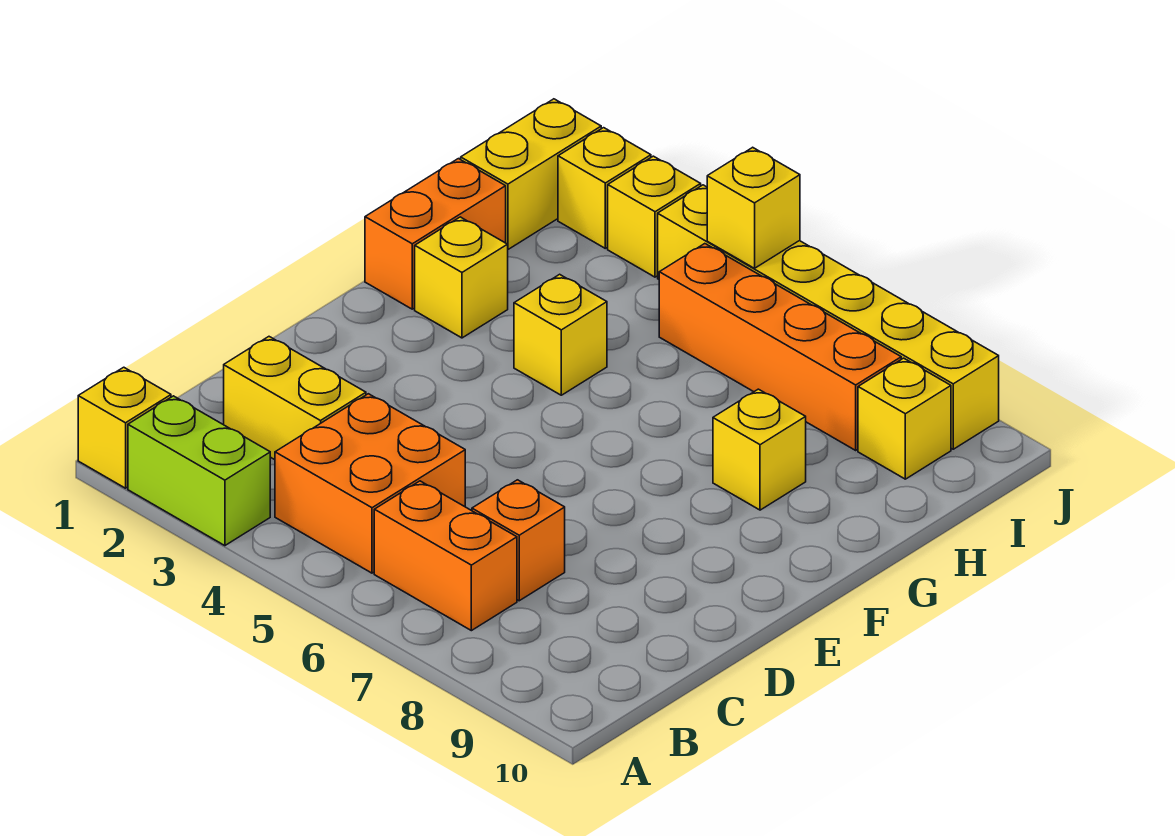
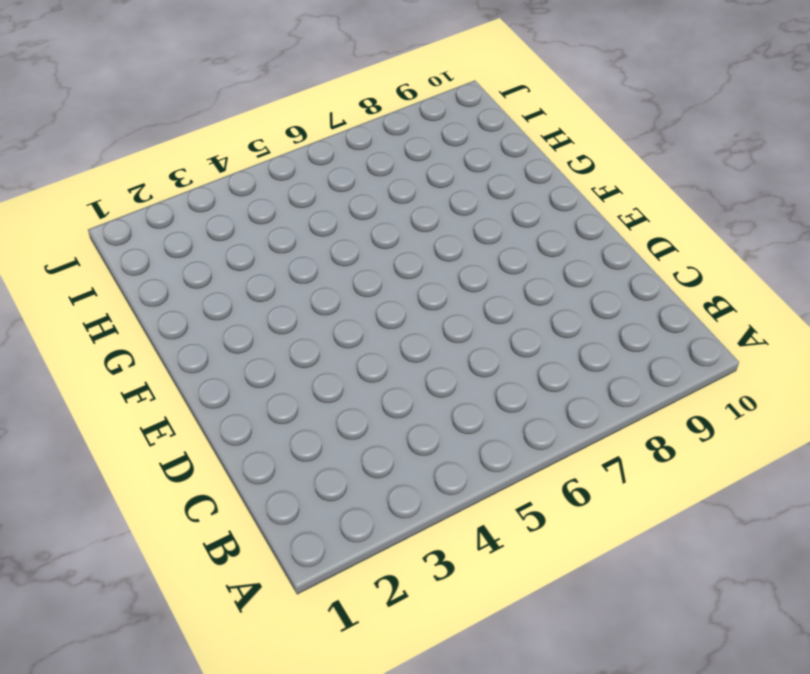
none -> yellow 1x1 brick [78,367,171,488]
none -> lime 1x2 brick [128,396,270,546]
none -> orange 2x2 brick [275,394,465,573]

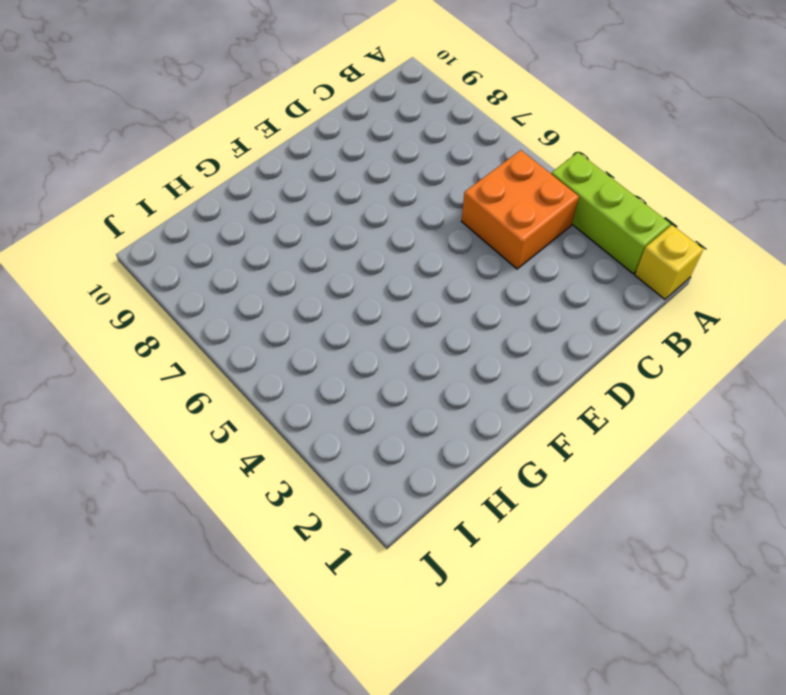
lime 1x3 brick [551,152,670,274] -> lime 1x2 brick [128,396,270,546]
none -> orange 1x2 brick [374,481,517,631]
none -> yellow 1x2 brick [224,337,366,460]
none -> orange 1x1 brick [472,480,565,601]

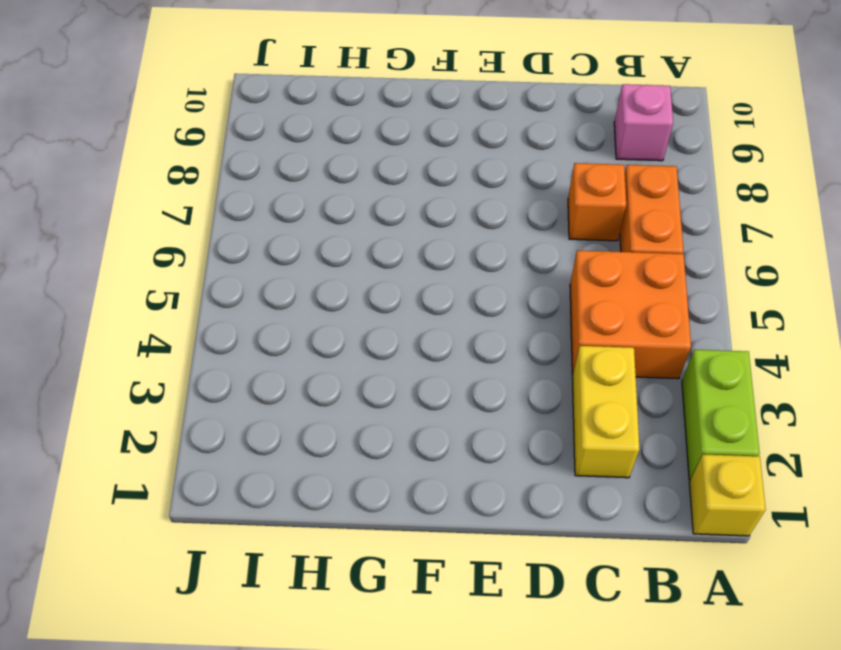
pink 1x1 brick [614,84,673,161] -> none
none -> orange 1x2 brick [365,159,506,309]
none -> yellow 1x1 brick [415,217,508,338]
none -> yellow 1x1 brick [514,274,607,395]

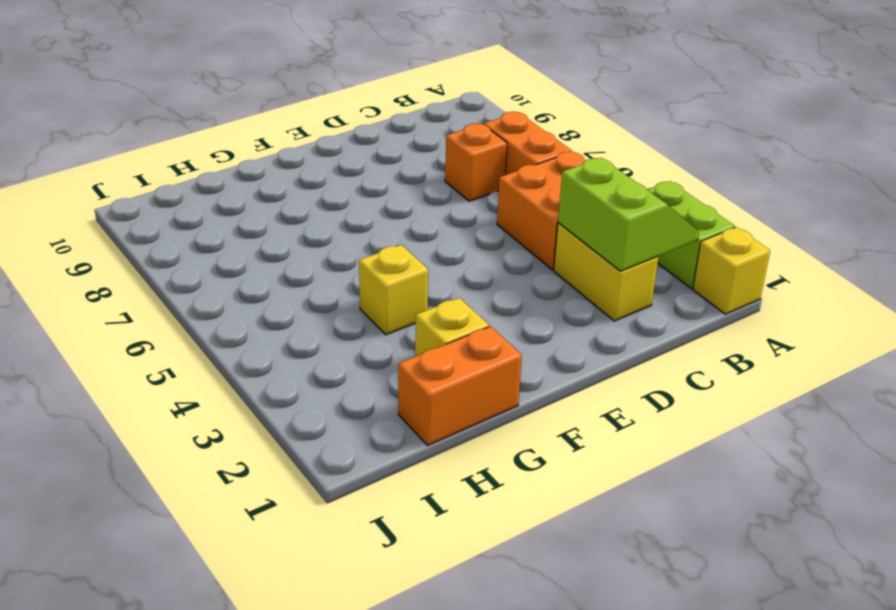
lime 2x2 slope [558,158,699,271] -> none
none -> yellow 1x1 brick [713,389,806,510]
none -> yellow 1x2 brick [461,99,601,249]
none -> orange 1x4 brick [659,244,901,450]

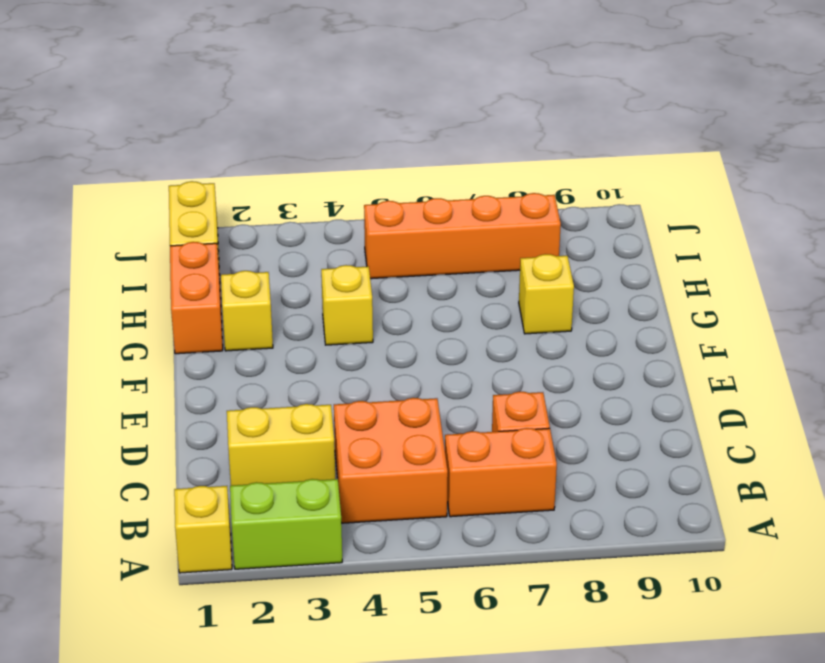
none -> yellow 1x1 brick [858,358,951,479]
none -> yellow 1x1 brick [558,128,651,248]
none -> yellow 1x1 brick [608,156,701,277]

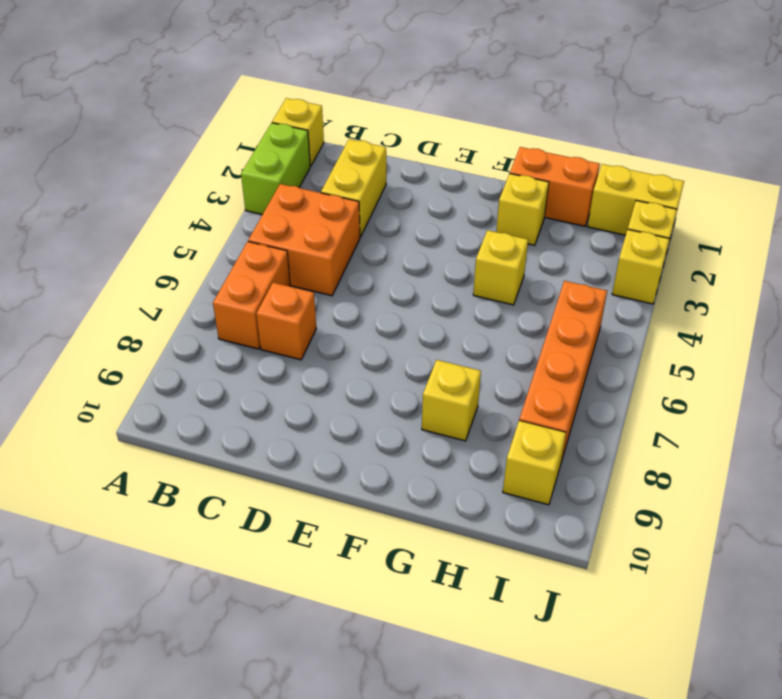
none -> yellow 1x6 brick [658,185,999,449]
none -> yellow 1x1 brick [707,147,800,268]

